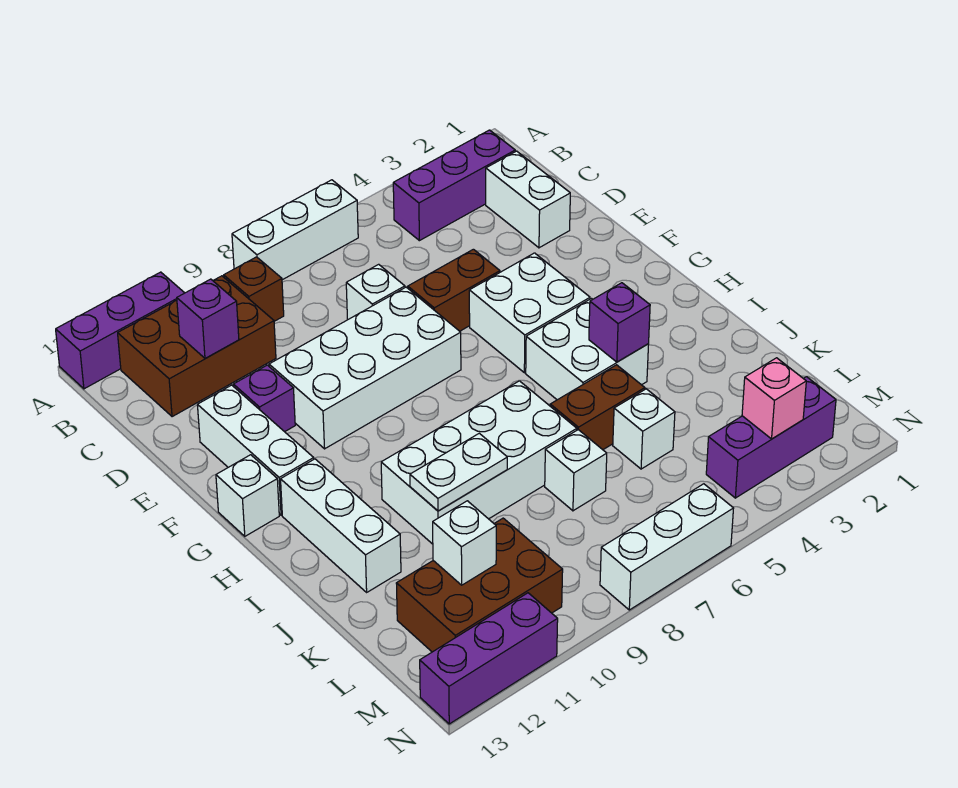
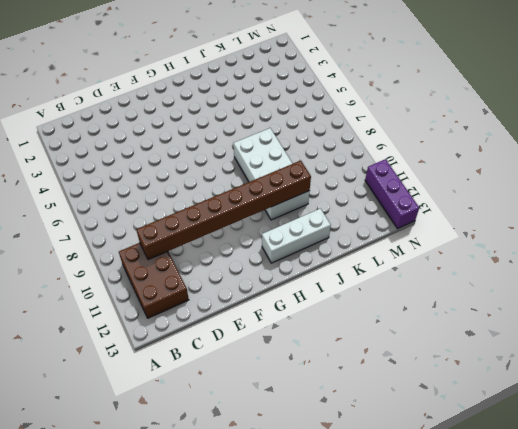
brown 1x8 brick [136,161,311,260] -> white 1x2 plate [410,433,507,511]
none -> white 1x3 brick [232,180,358,280]
none -> purple 1x3 brick [56,272,184,389]
none -> purple 1x3 brick [393,130,515,241]

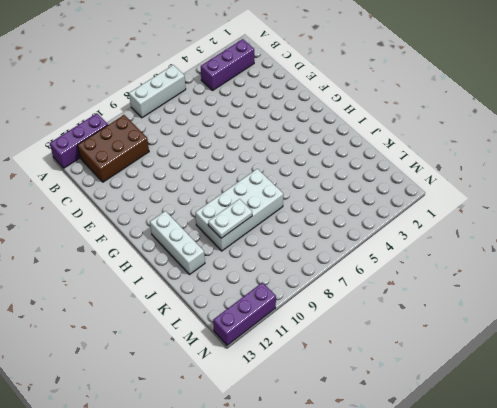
none -> brown 1x1 brick [223,257,284,321]
none -> white 1x2 brick [486,151,570,248]
none -> white 1x1 brick [346,264,405,320]

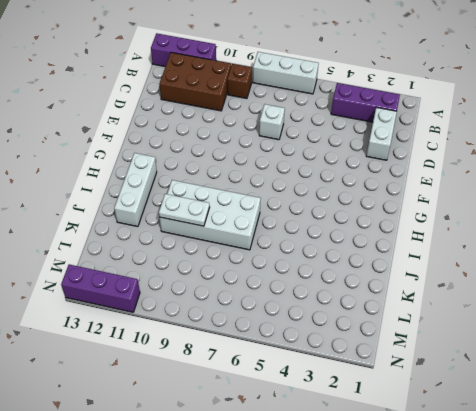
none -> brown 1x2 brick [408,249,500,331]
none -> white 2x4 brick [269,287,461,449]
none -> purple 1x1 brick [233,365,295,432]

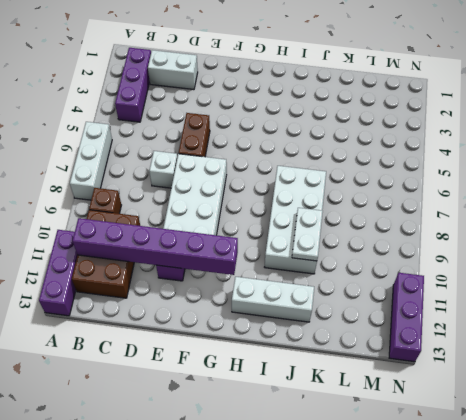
purple 1x6 brick [73,218,238,275] -> purple 1x1 brick [177,279,239,359]
none -> white 1x3 brick [197,385,314,515]
none -> white 2x2 brick [469,253,590,373]
none -> white 1x1 brick [216,455,279,536]

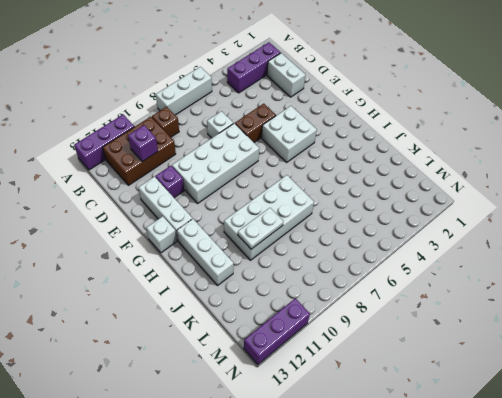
none -> white 2x2 brick [526,299,649,400]
none -> brown 1x2 brick [550,365,645,450]
none -> white 1x1 brick [613,389,675,469]

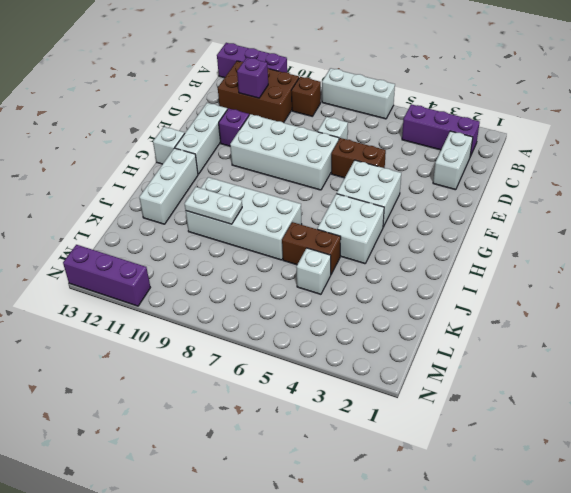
none -> white 1x1 brick [545,430,607,511]
none -> brown 2x3 brick [396,518,563,652]
none -> purple 1x3 brick [706,377,836,498]

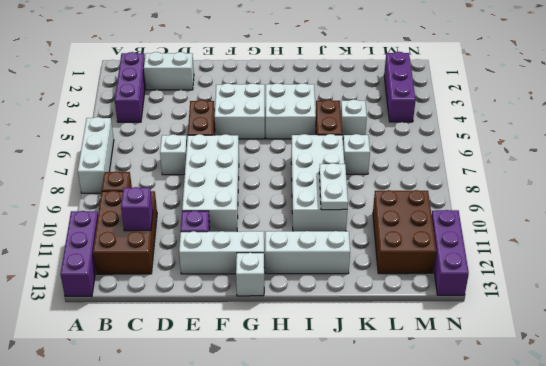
none -> white 1x3 brick [600,484,734,610]
none -> purple 1x1 brick [589,283,650,362]
none -> white 1x1 brick [433,501,496,585]

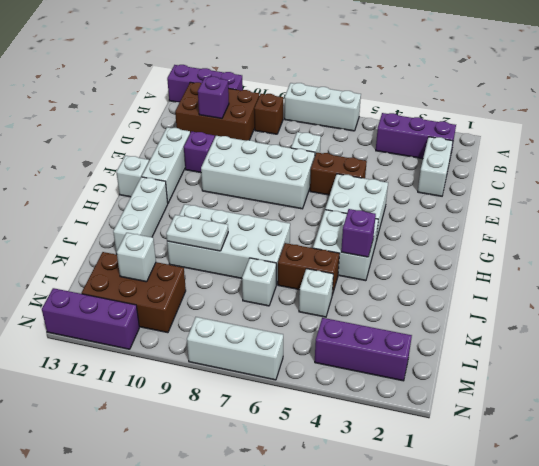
none -> pink 1x1 brick [742,358,806,439]

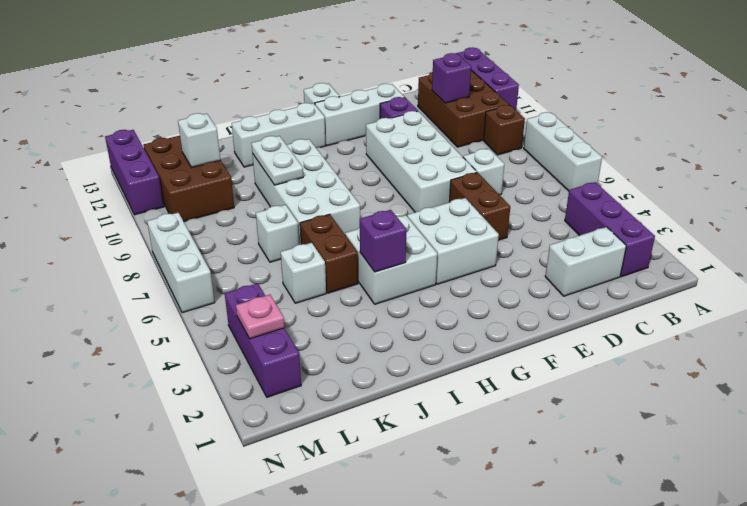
pink 1x1 plate [236,295,284,339] -> pink 1x1 brick [742,358,806,439]

